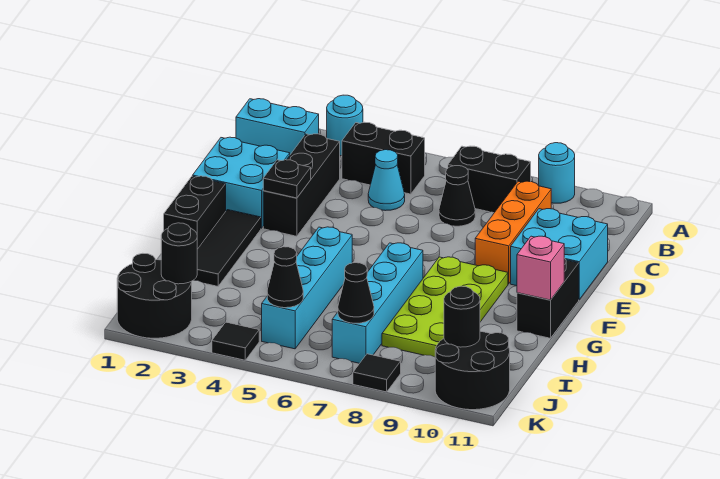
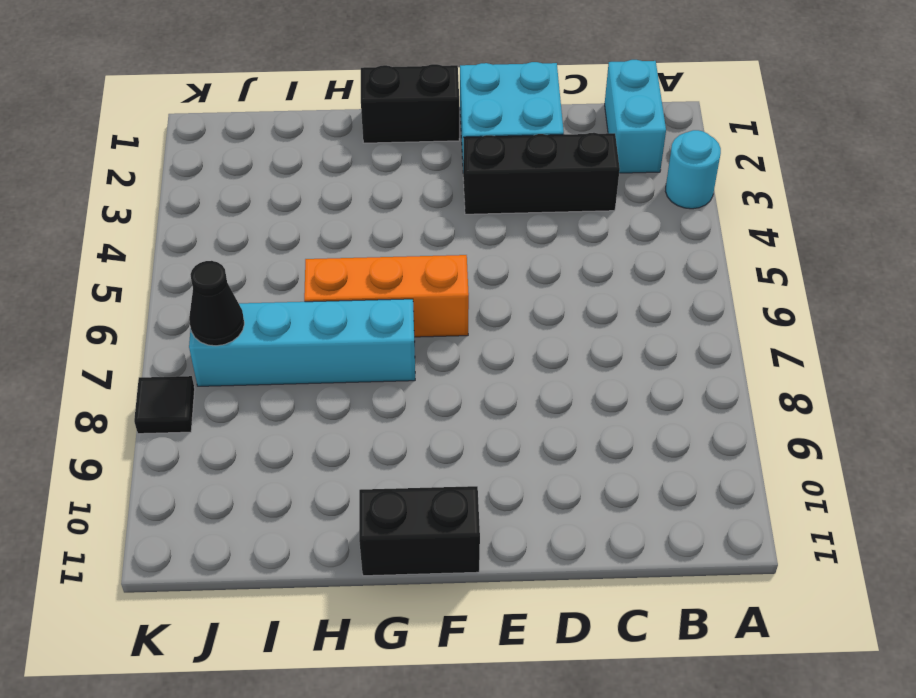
orange 1x3 brick [304,255,469,337] -> orange 1x3 brick moved to [475,181,551,284]
none -> cyan 1x1 round brick [539,143,575,203]
none -> black 1x2 brick [342,122,425,194]
none -> black 1x2 brick [448,146,531,212]

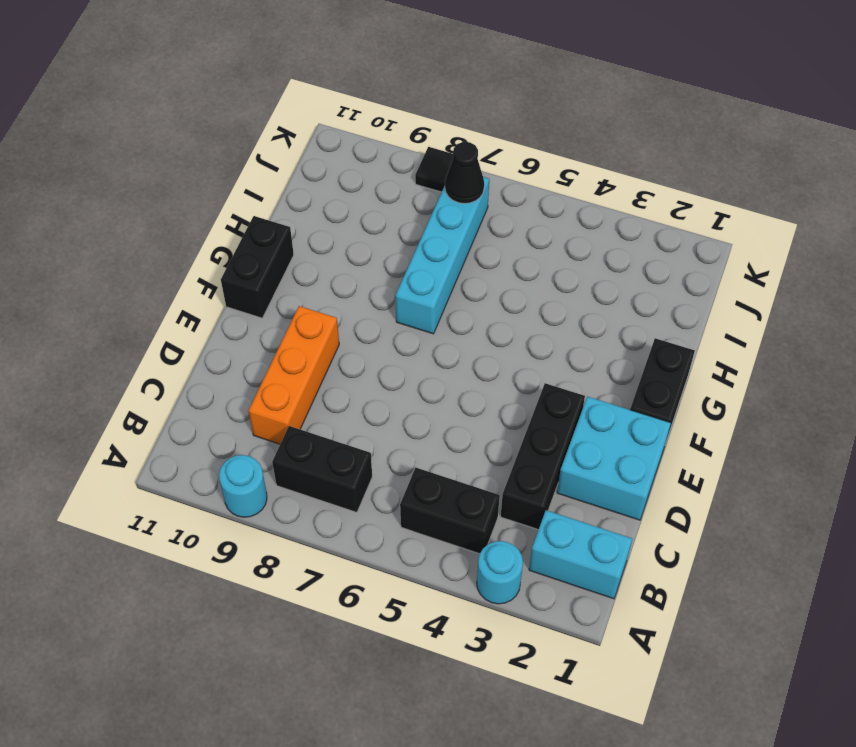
none -> cyan 1x1 cone [368,150,405,211]
none -> black 1x1 cone [439,166,475,226]
none -> cyan 2x2 brick [511,209,608,299]

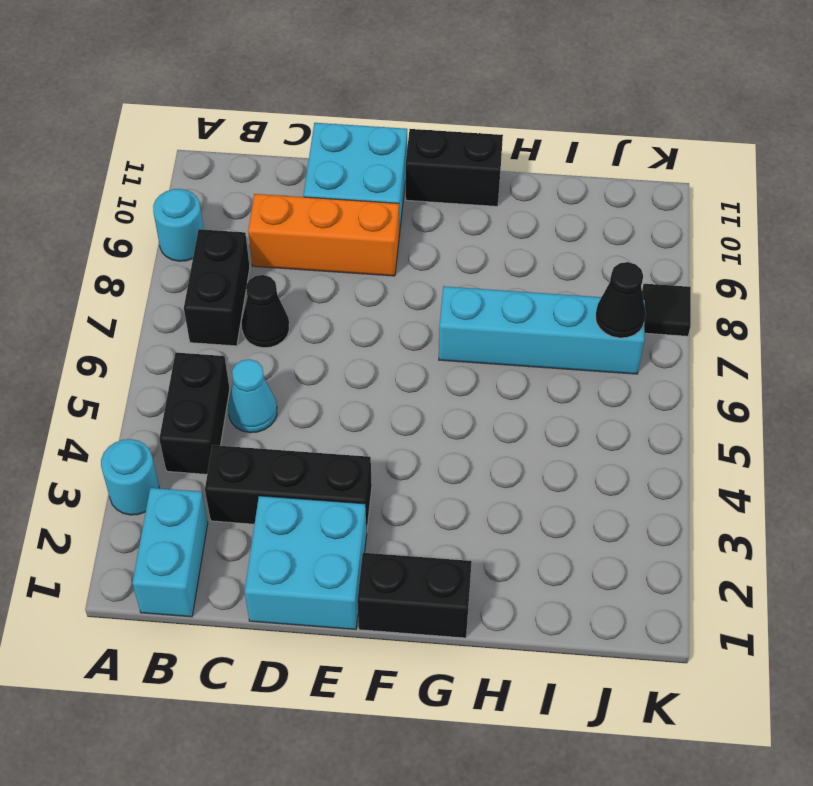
none -> black 1x3 tile [194,210,261,286]
none -> lime 2x4 plate [382,257,508,357]
none -> cyan 1x4 brick [262,227,352,349]

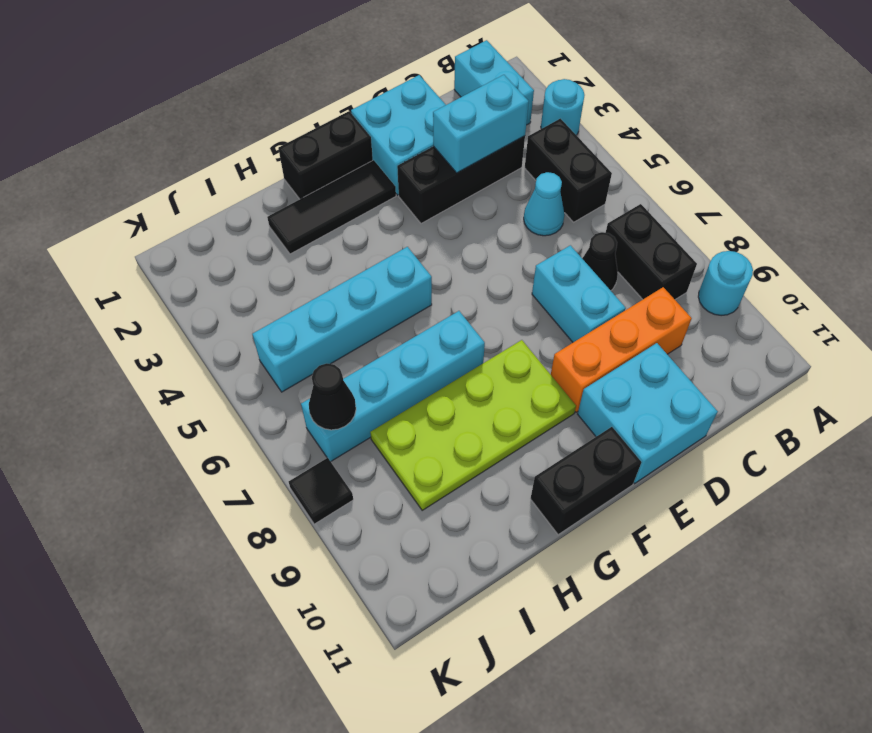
cyan 1x2 brick [433,75,529,173] -> none
cyan 1x2 brick [532,245,626,342] -> none
none -> black 2x2 round brick [117,253,192,338]
none -> black 2x2 round brick [435,331,510,410]
none -> black 1x1 tile [212,322,259,360]

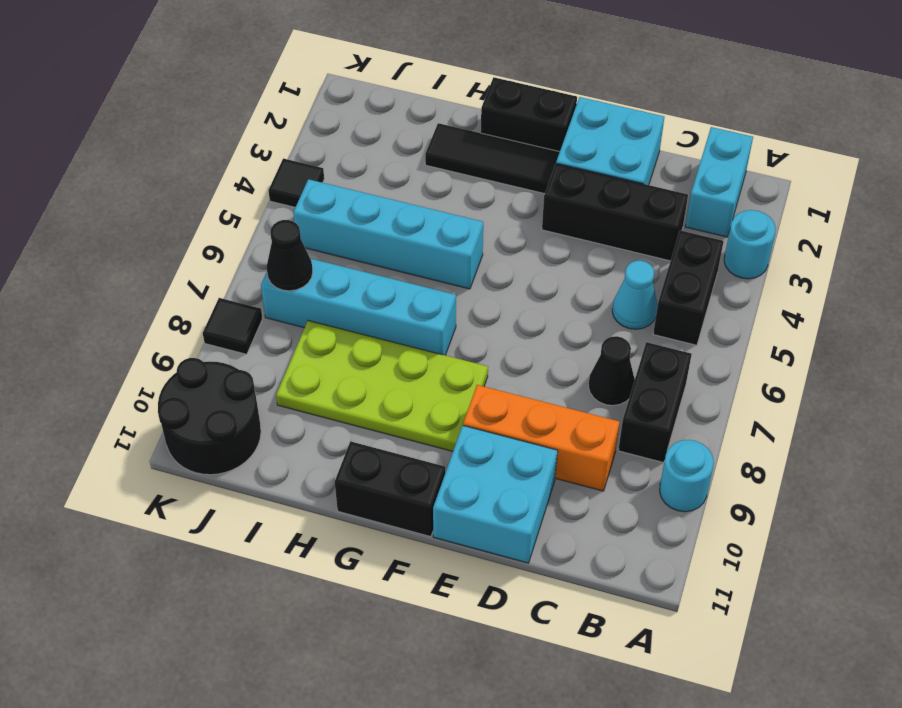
none -> black 2x2 round brick [117,253,192,338]
none -> black 1x1 plate [263,160,311,198]
none -> pink 1x1 brick [517,236,564,300]

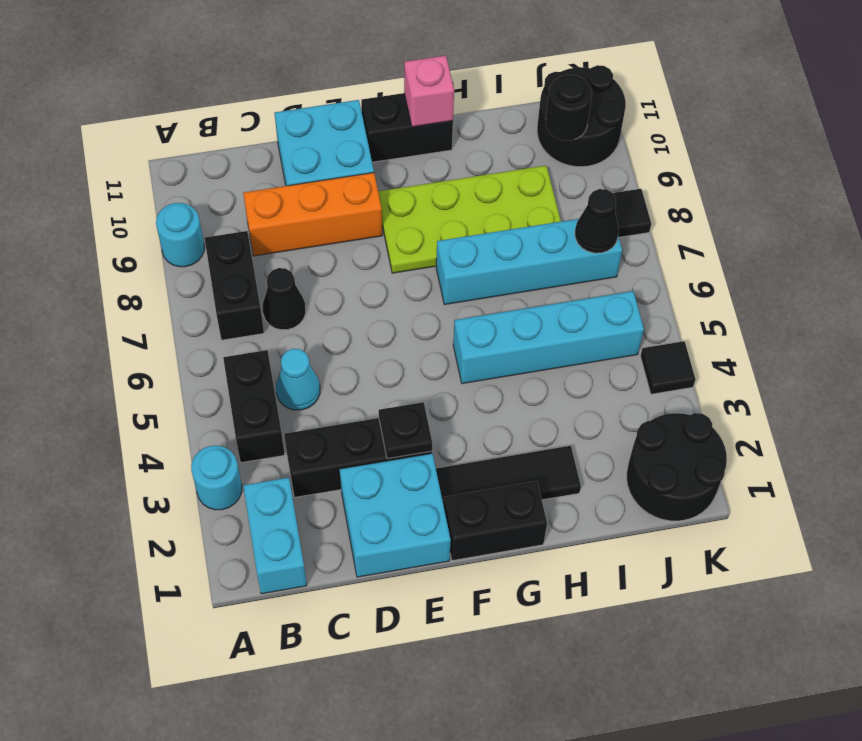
none -> black 1x1 round brick [161,223,197,284]
none -> black 1x1 cone [267,247,303,308]

